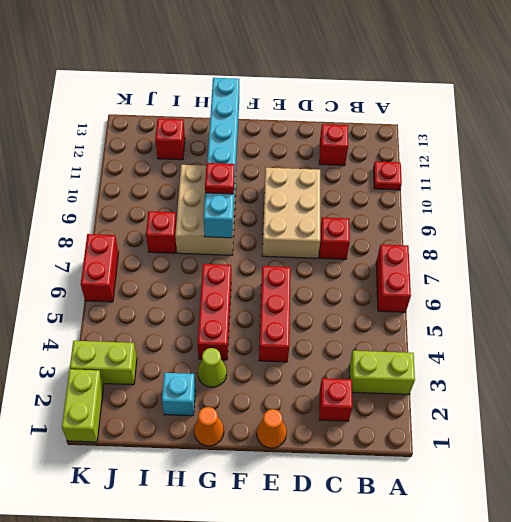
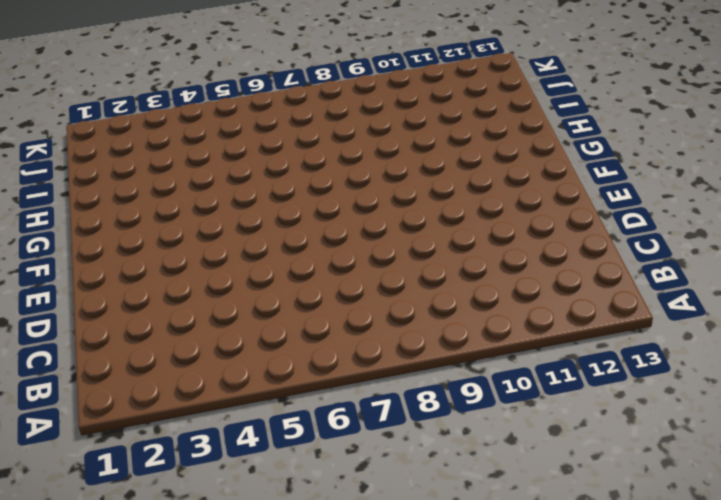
none -> lime 1x2 brick [349,351,415,394]
none -> red 1x2 brick [376,244,411,312]
none -> red 1x1 plate [374,161,402,190]

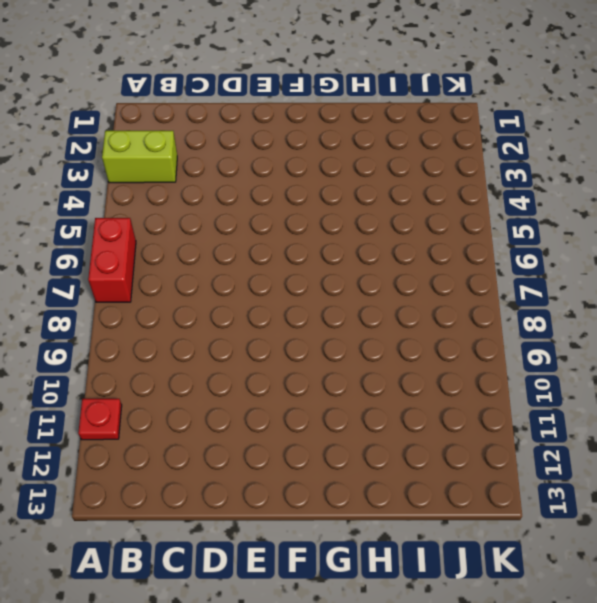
none -> red 1x1 brick [319,378,352,421]
none -> red 1x1 brick [319,217,350,259]
none -> red 1x1 brick [319,124,348,165]

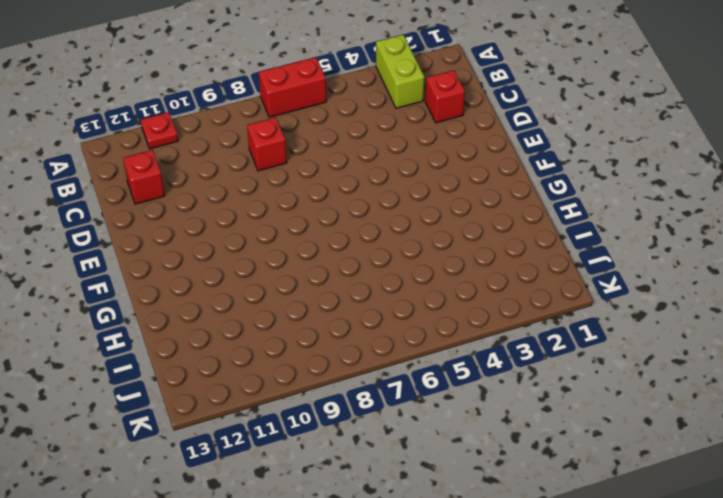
none -> tan 2x3 brick [262,168,320,258]
none -> orange 1x1 cone [257,409,287,448]
none -> red 1x3 brick [259,266,291,362]

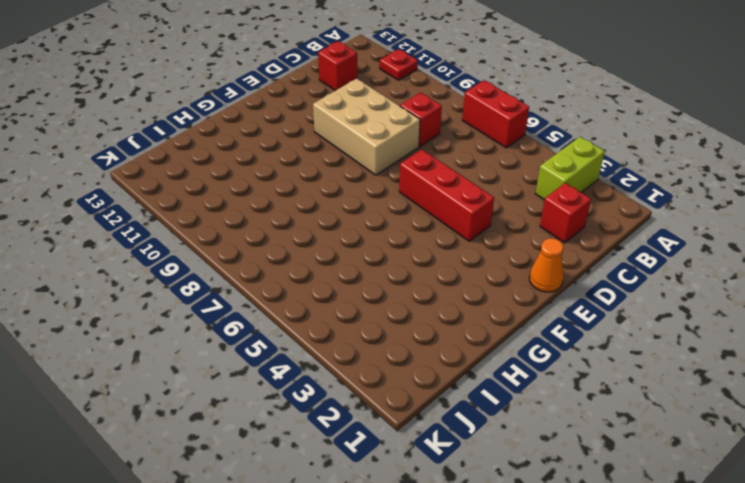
none -> orange 1x1 cone [194,407,224,446]
none -> lime 1x1 cone [198,348,227,387]
none -> red 1x3 brick [198,264,231,360]

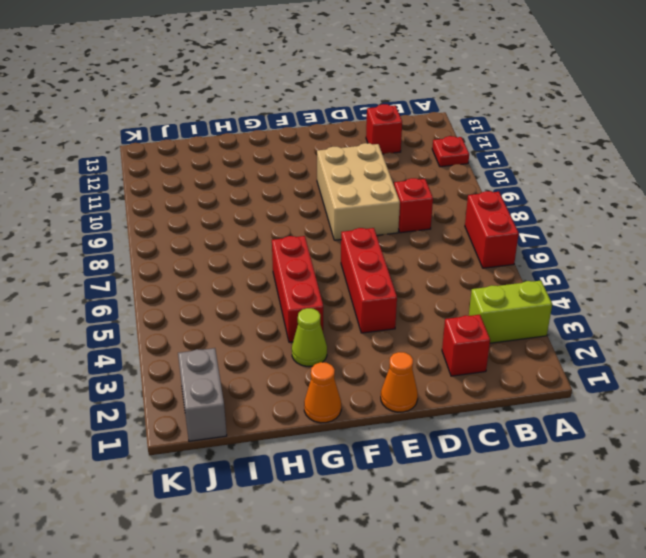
grey 1x2 brick [178,348,227,441] -> none
none -> tan 2x3 brick [175,165,236,255]
none -> cyan 1x1 brick [162,373,195,416]
none -> red 1x1 brick [146,211,177,253]

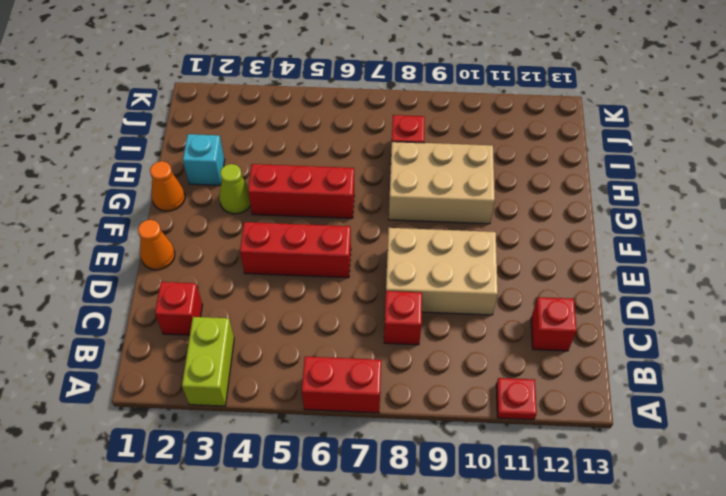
none -> red 1x1 brick [155,119,185,160]
none -> lime 1x2 brick [70,341,137,385]
none -> lime 1x2 brick [62,369,104,442]

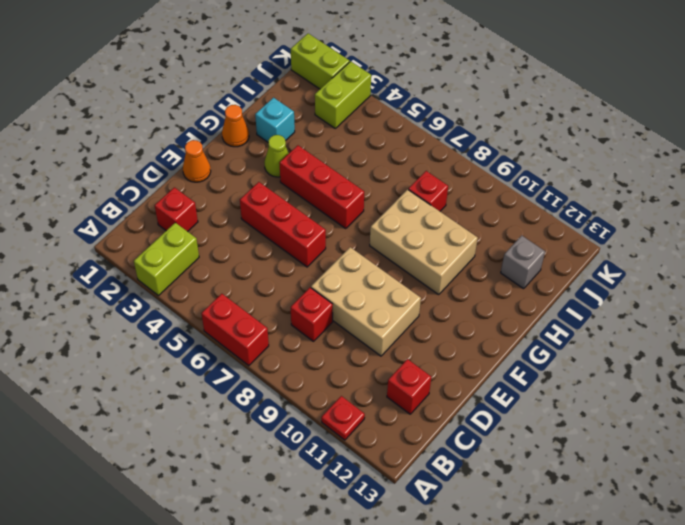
grey 1x1 brick [501,236,545,289] -> red 1x1 brick [155,119,185,160]
none -> red 1x2 brick [81,234,119,302]
none -> cyan 1x6 brick [204,78,239,238]
none -> red 1x1 plate [205,163,235,194]

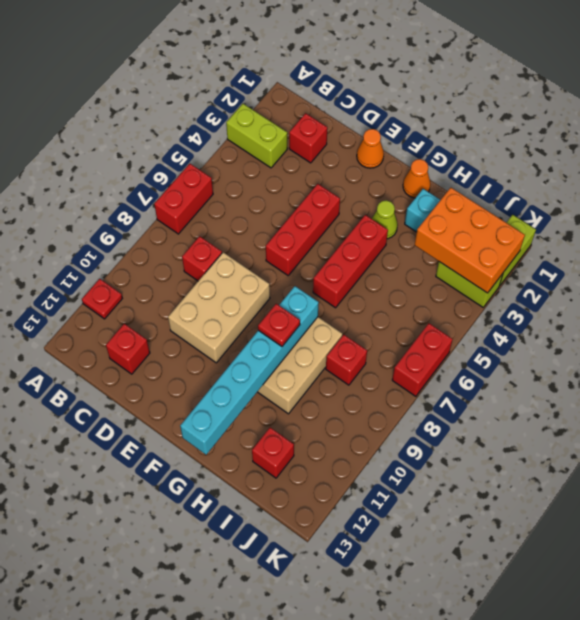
orange 2x3 brick [415,188,525,293] -> none

